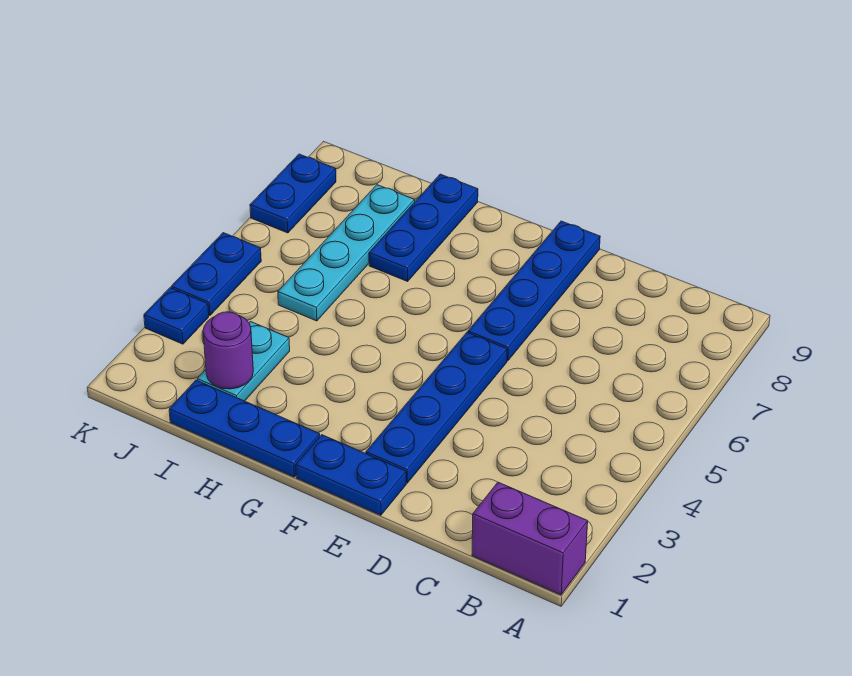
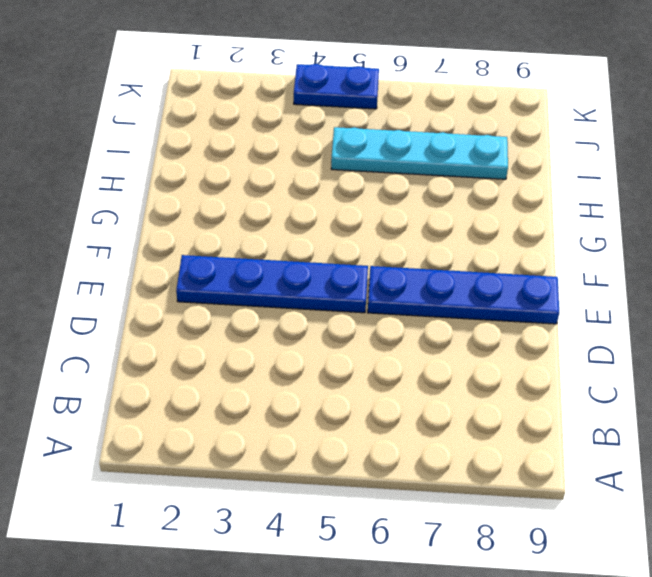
none -> purple 1x2 brick [472,482,588,595]
none -> blue 1x2 plate [296,435,406,515]
none -> blue 1x3 plate [169,380,320,477]

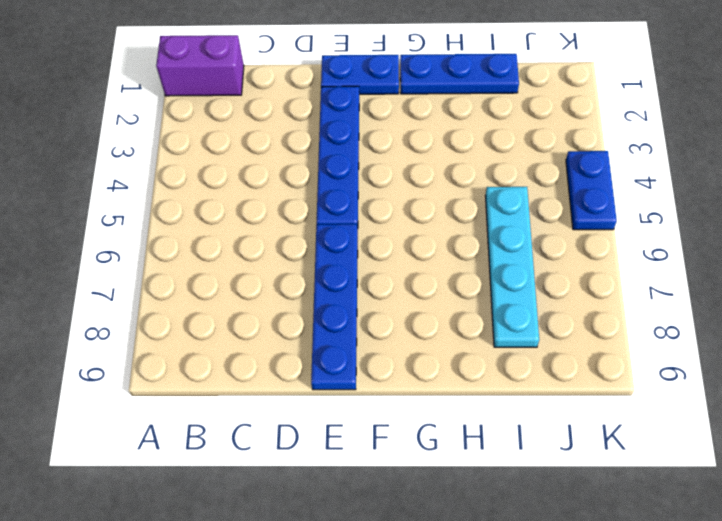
none -> blue 1x3 plate [369,174,478,281]
none -> cyan 1x2 plate [197,321,290,401]
none -> blue 1x1 plate [144,288,209,344]

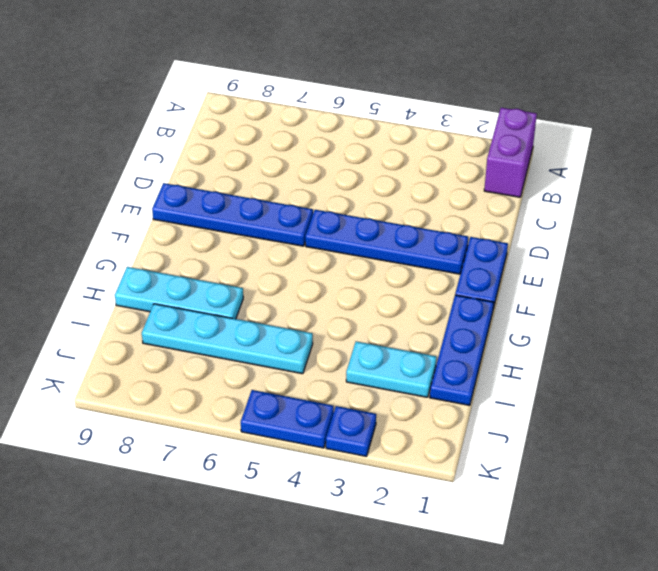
cyan 1x3 plate [115,267,243,319] -> blue 1x3 plate [369,174,478,281]
none -> blue 1x2 plate [250,154,336,233]
none -> purple 1x1 round brick [203,312,253,389]

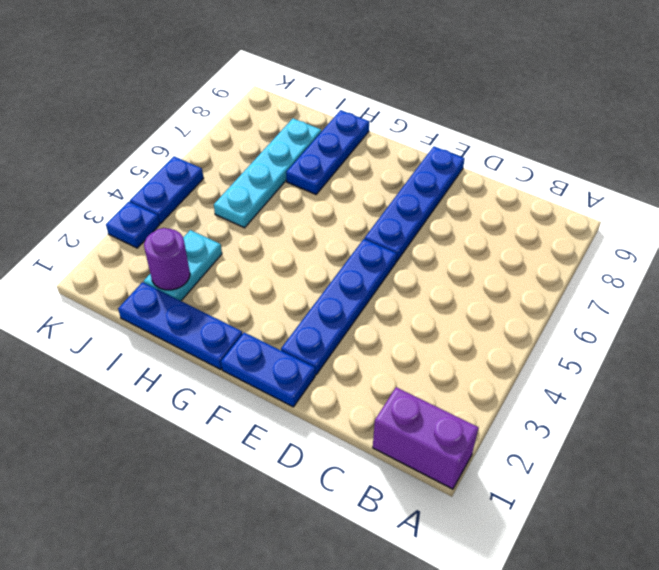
none -> blue 1x2 plate [250,154,336,233]

